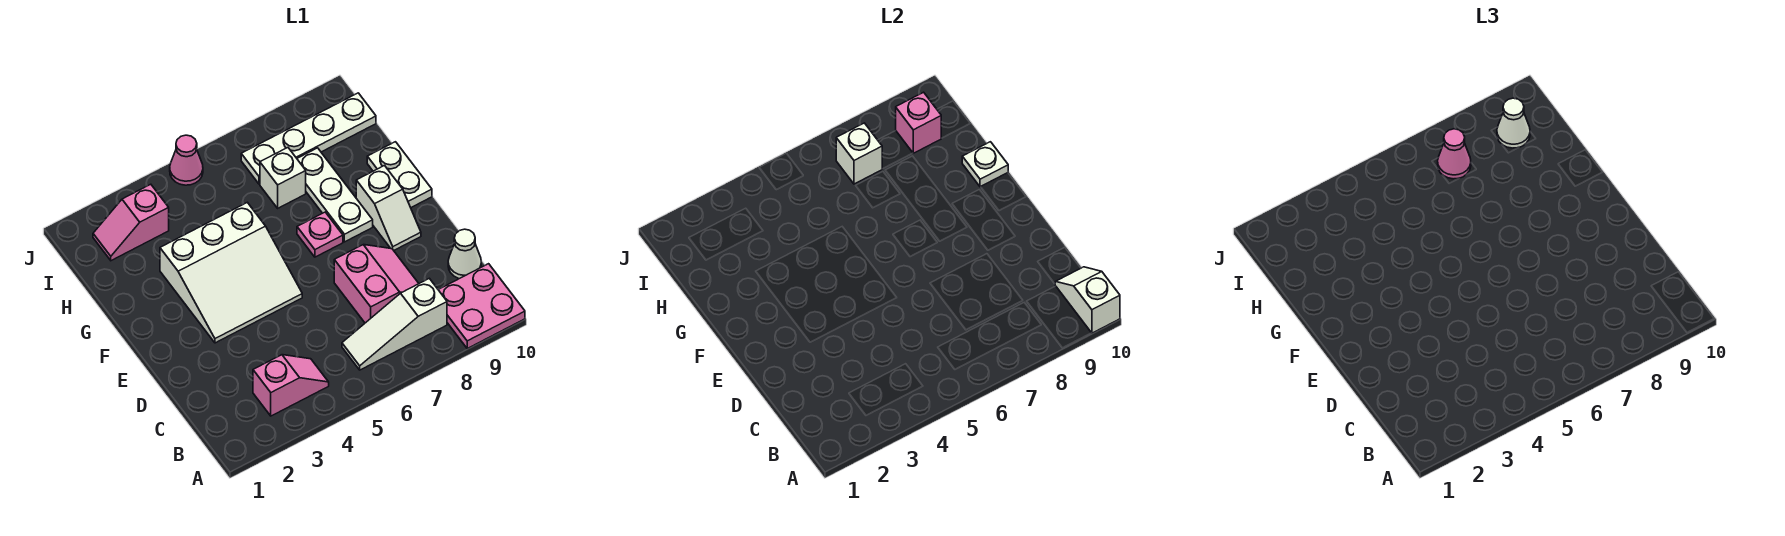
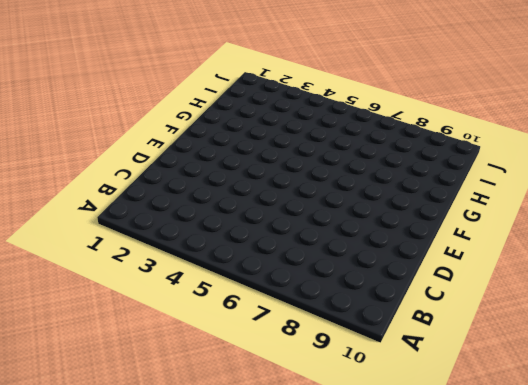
none -> pink 2x2 plate [438,264,525,348]
none -> pink 1x2 slope [253,355,329,416]
none -> white 1x3 slope [342,278,447,370]

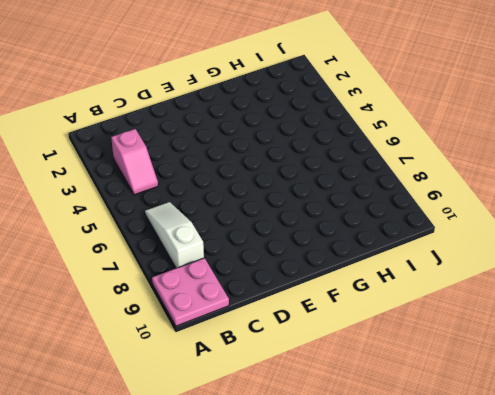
none -> pink 2x2 slope [334,245,419,323]
none -> white 1x1 cone [448,229,481,279]
none -> white 3x3 slope [160,202,302,343]

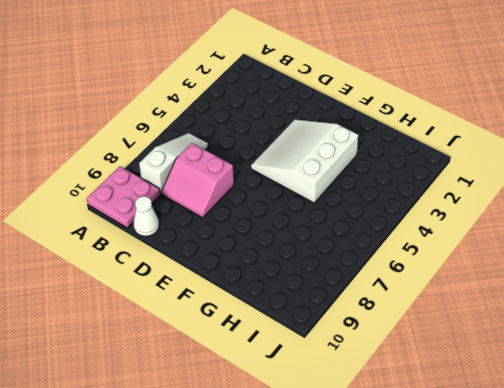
none -> pink 1x2 slope [253,355,329,416]
none -> white 1x2 slope [356,166,421,250]
none -> pink 1x1 plate [297,212,343,257]

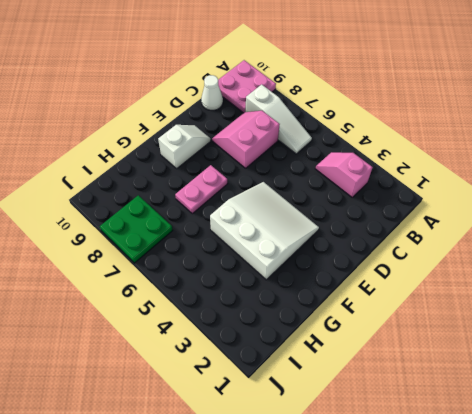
pink 1x2 plate [175,165,227,214] -> pink 1x1 plate [297,212,343,257]
green 2x2 plate [100,195,173,263] -> white 1x4 plate [241,93,376,184]
none -> white 1x3 plate [297,148,373,242]
none -> white 1x2 plate [367,142,432,208]
none -> white 1x1 brick [260,148,306,208]

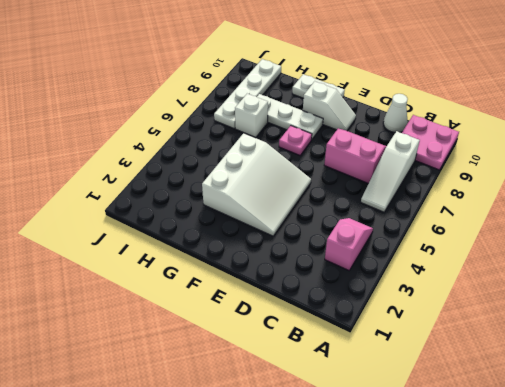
none -> pink 1x2 slope [93,184,169,261]
none -> pink 1x1 cone [170,135,203,185]
none -> white 1x2 slope [1055,267,1120,333]

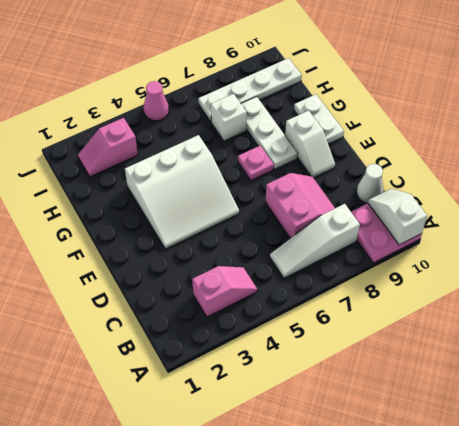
none -> white 1x1 plate [962,142,1008,187]
none -> white 1x1 brick [836,123,882,184]
none -> pink 1x1 brick [896,92,941,153]

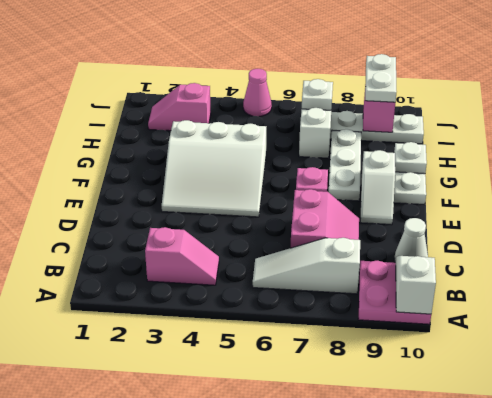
white 1x2 plate [365,54,397,102] -> white 1x1 cone [1497,98,1530,148]
none -> pink 1x1 cone [1438,129,1471,179]

